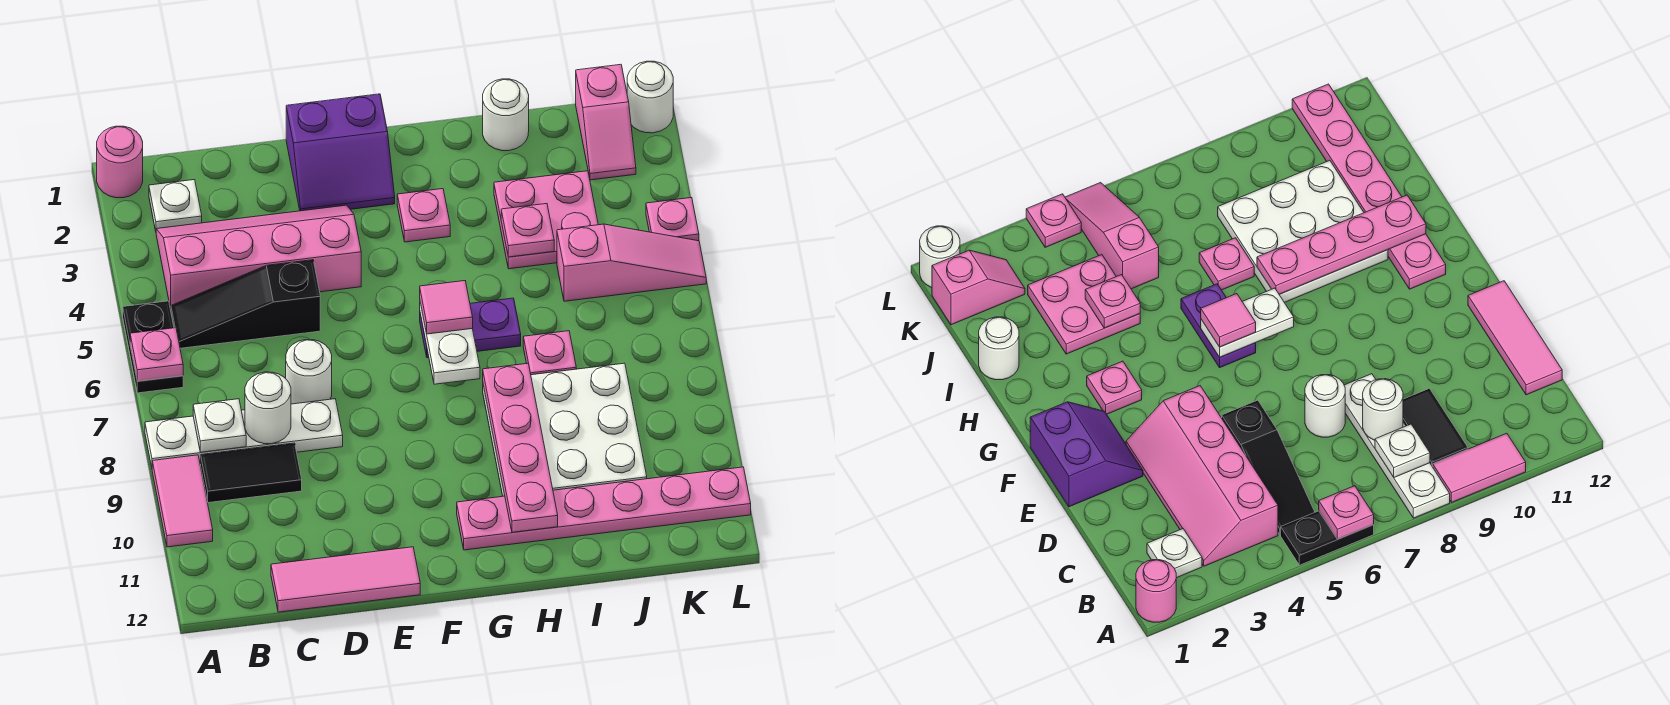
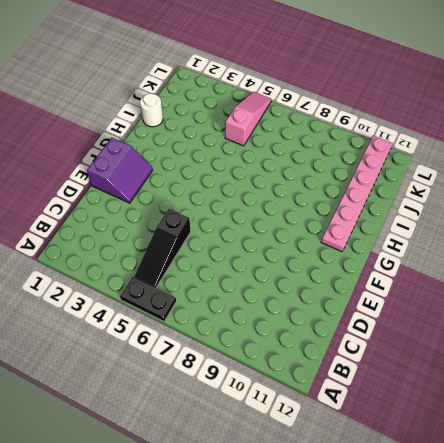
none -> pink 1x1 round brick [97,126,143,198]
none -> white 1x4 plate [145,399,343,467]
none -> pink 1x2 tile [152,455,213,547]

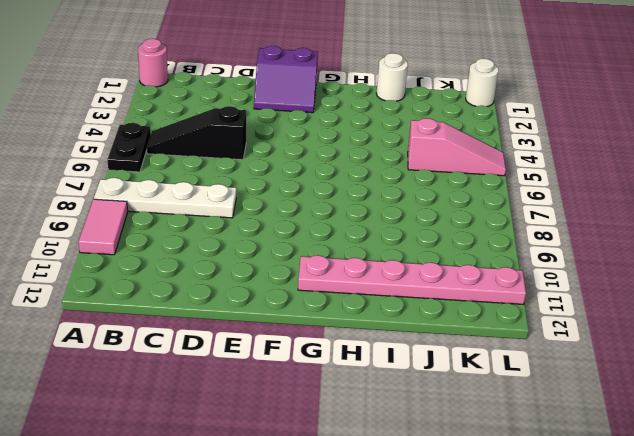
none -> white 1x1 plate [149,180,202,231]
none -> pink 2x4 slope [156,205,361,309]
none -> black 1x2 tile [201,443,302,503]

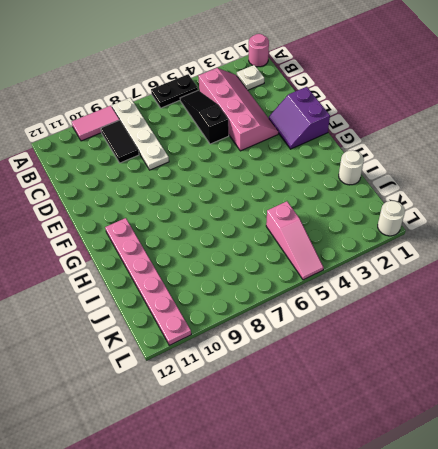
none -> pink 1x3 tile [271,547,420,612]
none -> white 1x1 round brick [286,340,332,404]
none -> pink 1x1 plate [397,189,450,242]

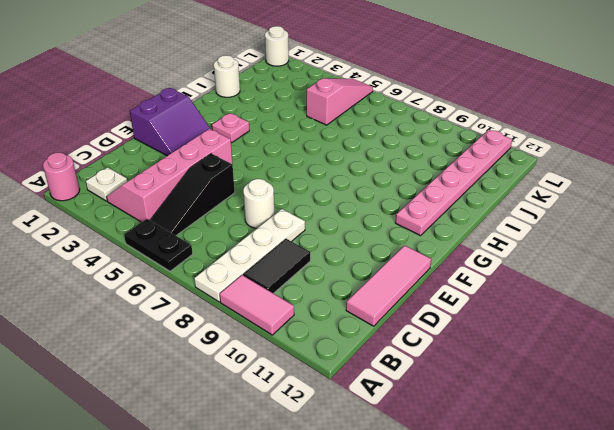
none -> purple 1x2 plate [420,298,521,358]
none -> white 3x3 plate [483,363,647,496]
none -> pink 2x2 plate [494,171,598,269]

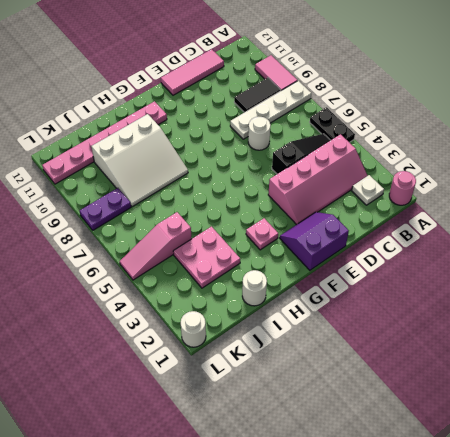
white 3x3 slope [91,114,188,207] -> white 3x3 plate [483,363,647,496]
purple 1x2 plate [80,188,131,230] -> purple 1x2 plate moved to [420,298,521,358]
none -> pink 1x1 plate [523,331,576,375]
none -> pink 1x2 slope [576,64,636,180]
none -> pink 1x1 plate [646,198,699,241]

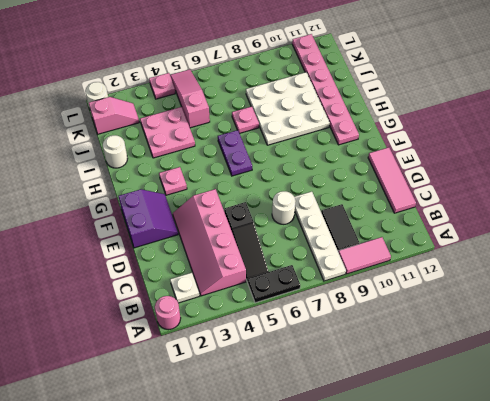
none -> pink 1x1 plate [130,328,183,381]
none -> white 1x1 plate [193,399,246,452]
none -> white 1x1 round brick [245,372,291,444]

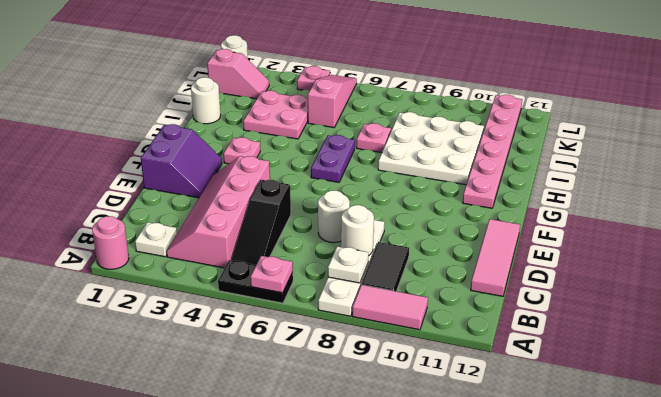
none -> white 1x2 plate [420,303,480,384]
none -> pink 1x4 plate [483,363,558,532]
none -> pink 1x1 plate [501,204,554,257]

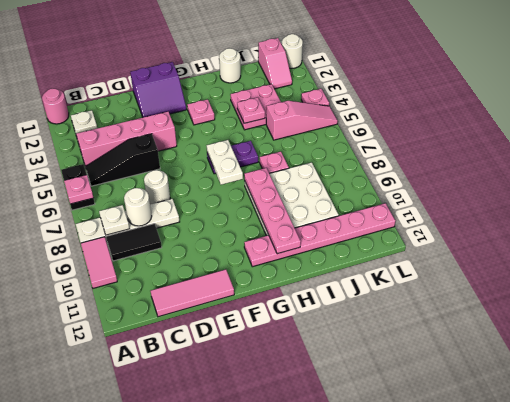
none -> pink 1x1 tile [420,281,473,334]

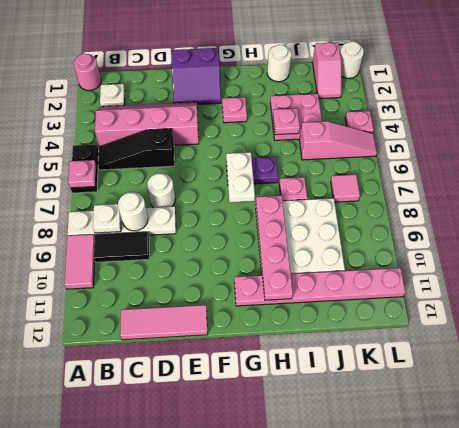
pink 1x1 tile [331,175,360,202] -> pink 1x1 tile moved to [420,281,473,334]

